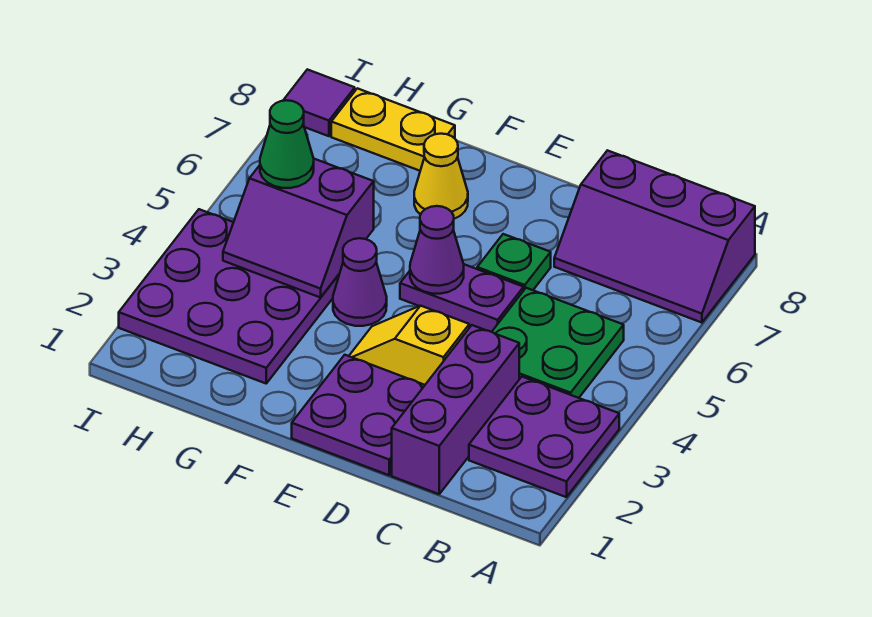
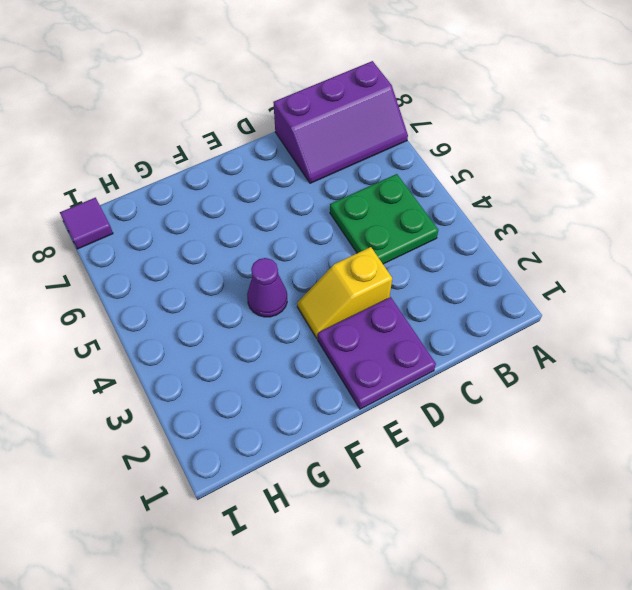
none -> purple 2x2 plate [469,377,619,497]
none -> purple 1x3 brick [392,325,519,494]
none -> purple 1x2 plate [400,264,524,332]

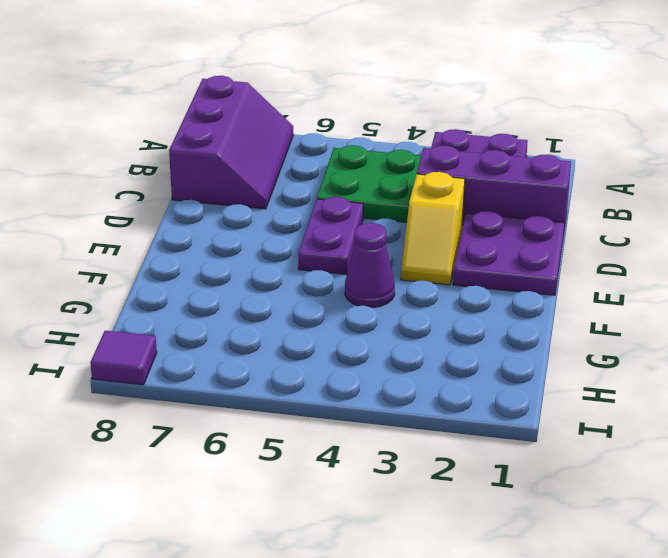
none -> green 1x1 plate [477,234,551,290]
none -> yellow 1x1 cone [414,134,468,219]
none -> purple 3x3 plate [119,209,340,383]

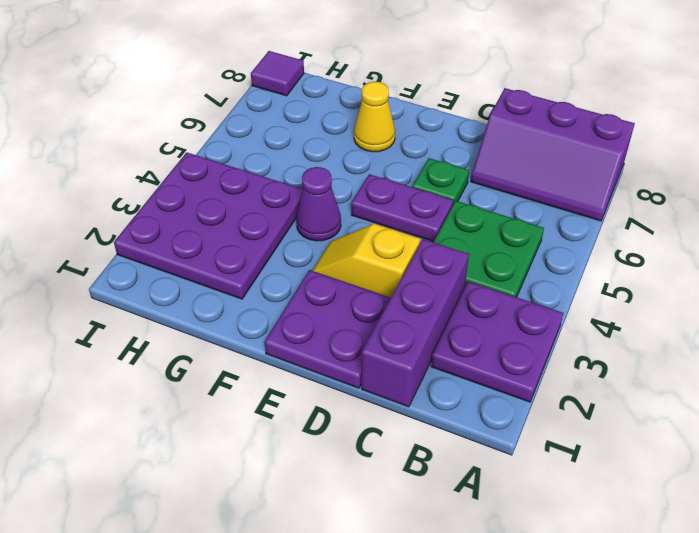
none -> yellow 1x2 plate [331,88,455,171]
none -> purple 1x1 cone [410,206,464,294]
none -> purple 2x2 slope [223,159,374,298]

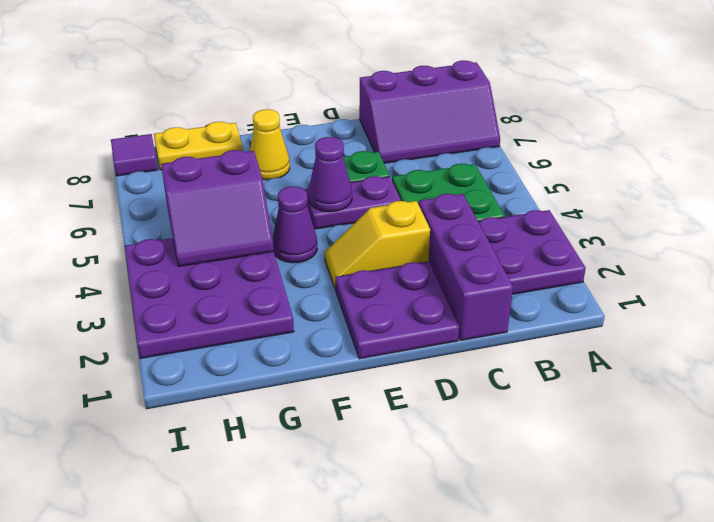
none -> green 1x1 cone [260,100,314,188]

